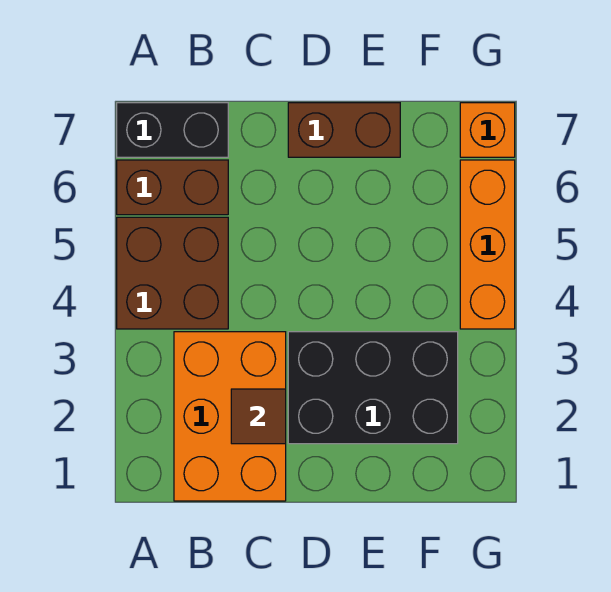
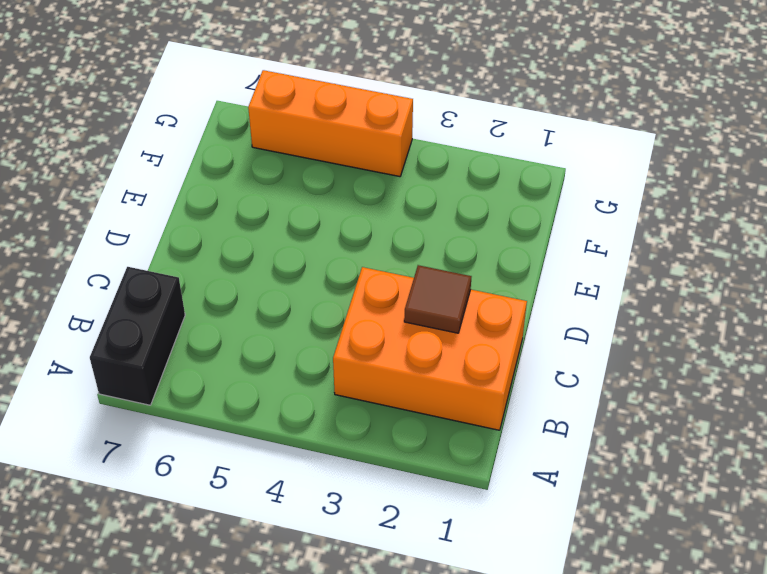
none -> brown 2x2 brick [117,217,228,329]
none -> brown 1x2 brick [117,160,228,215]

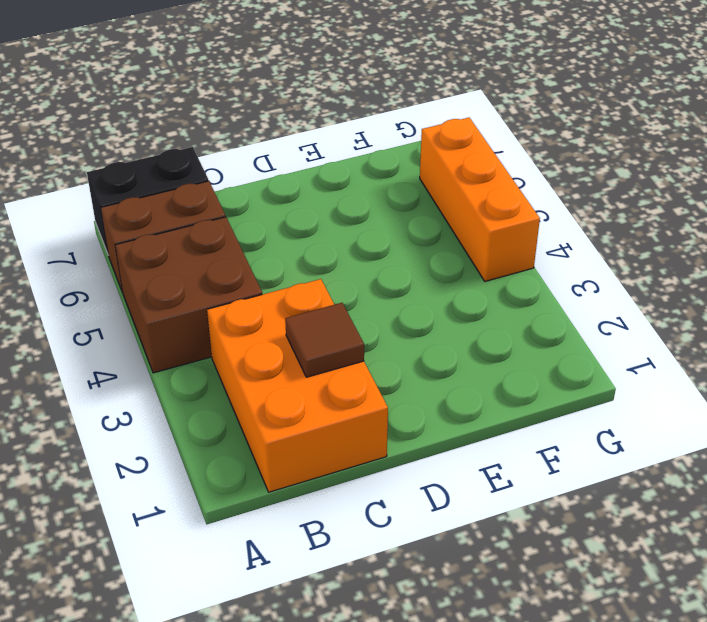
none -> black 2x3 brick [288,332,458,444]
none -> brown 1x2 brick [288,103,400,157]

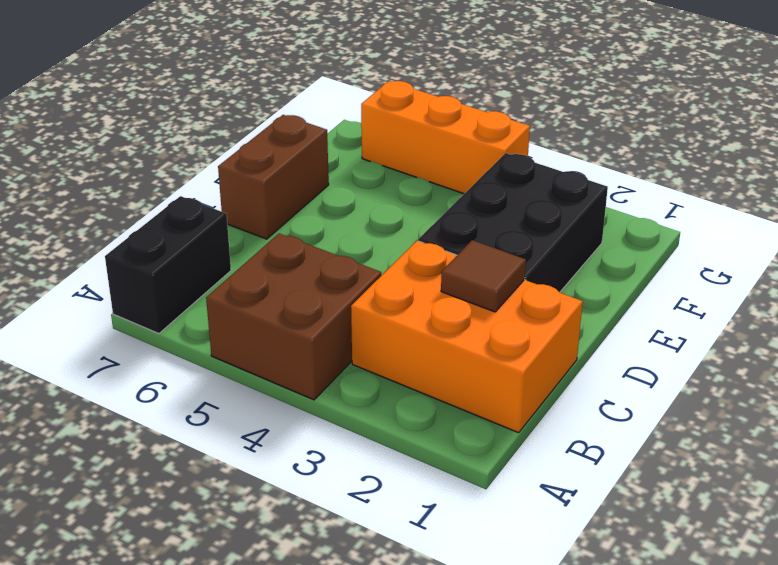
none -> brown 1x2 brick [117,160,228,215]
none -> orange 1x1 brick [460,103,515,157]

